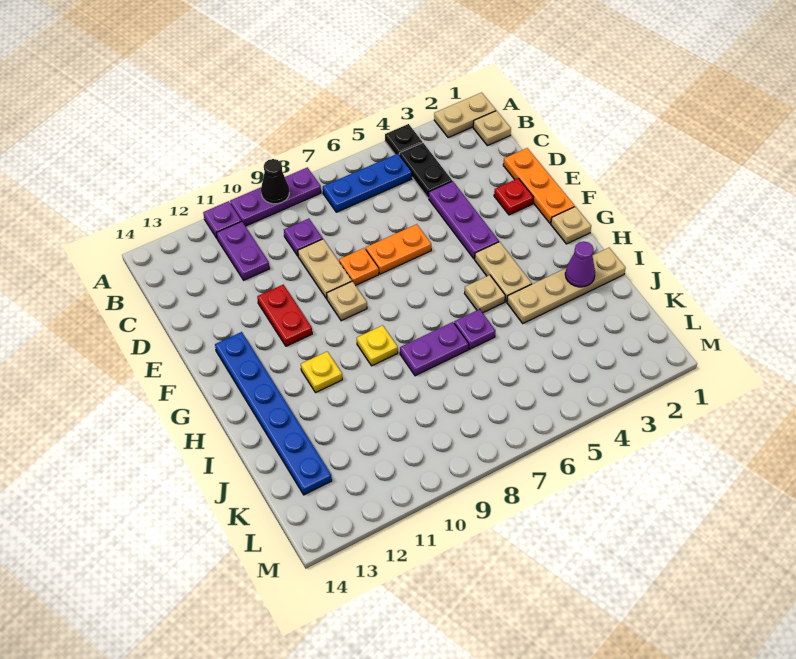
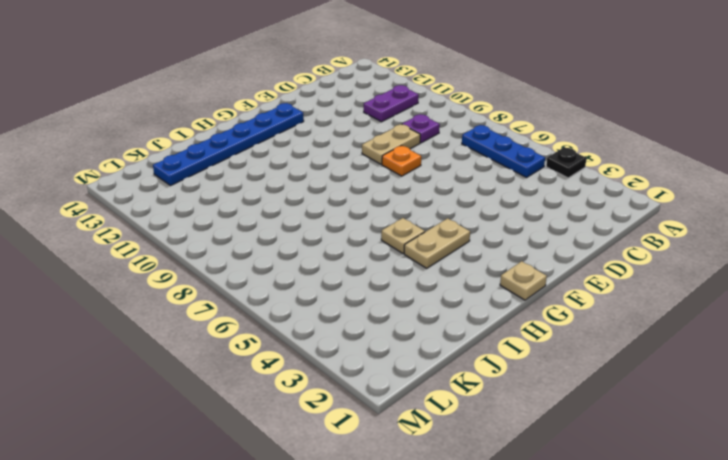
none -> tan 1x2 plate [434,93,496,138]
none -> purple 1x3 plate [230,167,321,226]
none -> purple 1x1 plate [203,201,241,238]

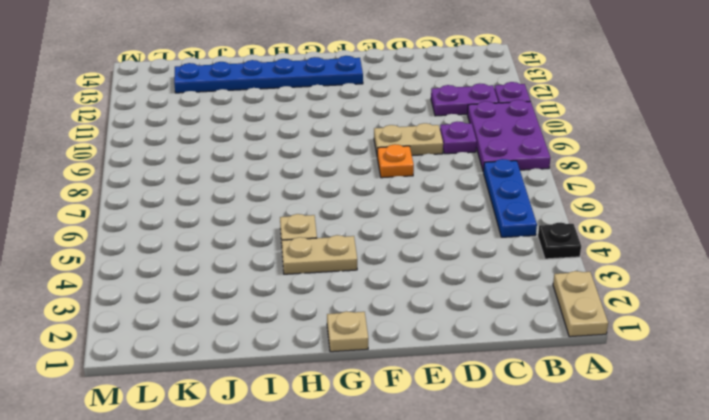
purple 2x3 plate [467,100,550,172] -> purple 1x3 plate [230,167,321,226]
none -> tan 1x1 plate [473,111,511,146]
none -> black 1x2 plate [399,143,452,198]
none -> orange 1x3 plate [503,148,575,224]

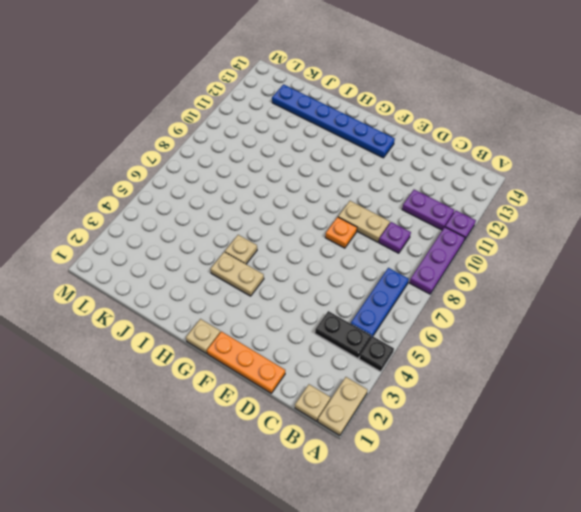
none -> purple 1x3 plate [429,181,499,259]
none -> red 1x1 plate [494,178,533,215]
none -> orange 1x2 plate [366,224,431,274]

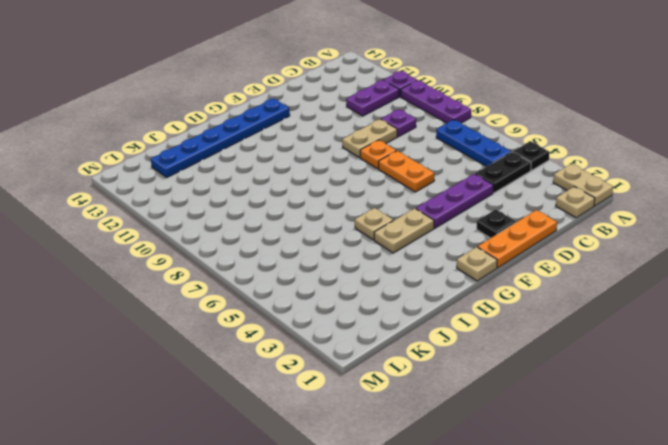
black 1x1 plate [477,209,516,238] -> red 1x1 plate [494,178,533,215]
none -> red 1x2 plate [257,285,312,346]
none -> tan 1x1 plate [327,281,367,321]
none -> yellow 1x1 plate [357,325,398,366]

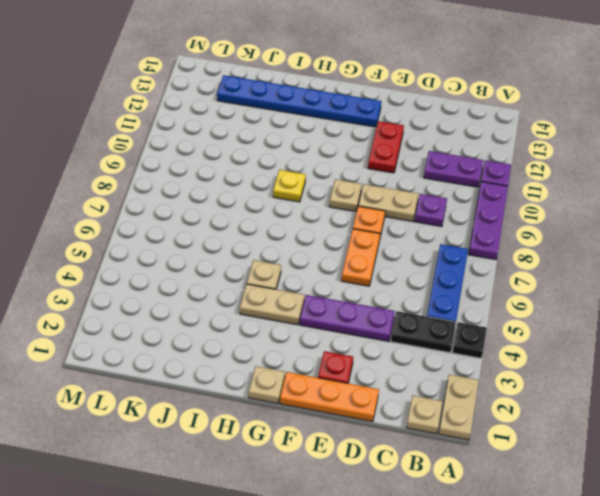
red 1x2 plate [368,121,404,173] -> red 1x2 plate turned to [257,285,312,346]
none -> yellow 1x1 plate [301,351,342,392]
none -> tan 1x4 plate [507,248,626,323]
none -> purple 1x1 plate [454,309,495,349]

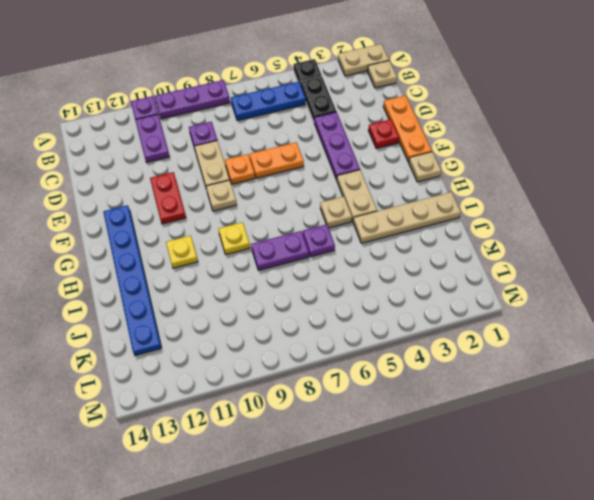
none -> black 1x1 cone [261,159,289,204]
none -> purple 1x1 cone [565,241,595,287]

